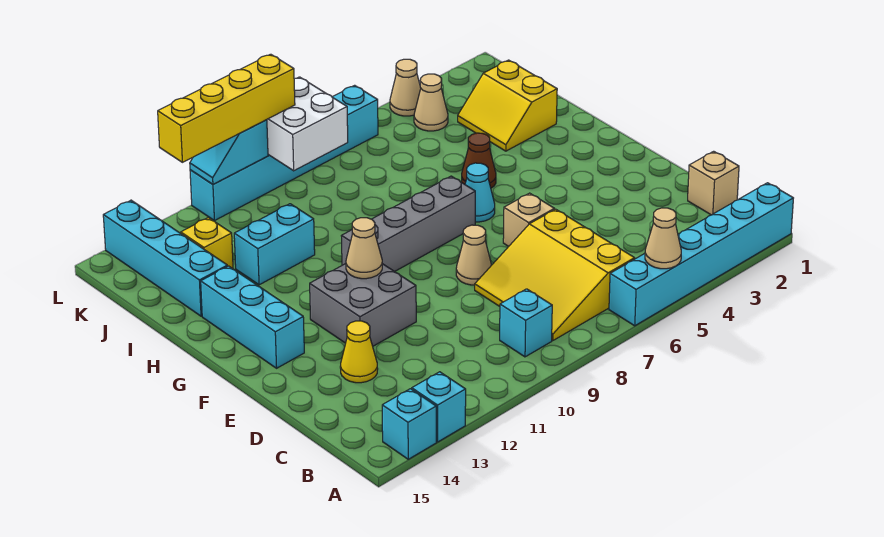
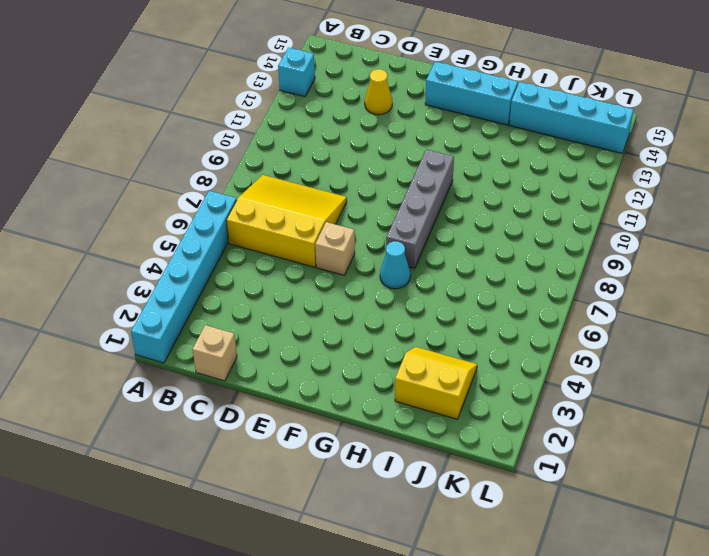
none -> cyan 1x1 brick [382,389,436,459]
none -> cyan 1x1 brick [500,289,552,357]
none -> tan 1x1 cone [456,225,491,285]

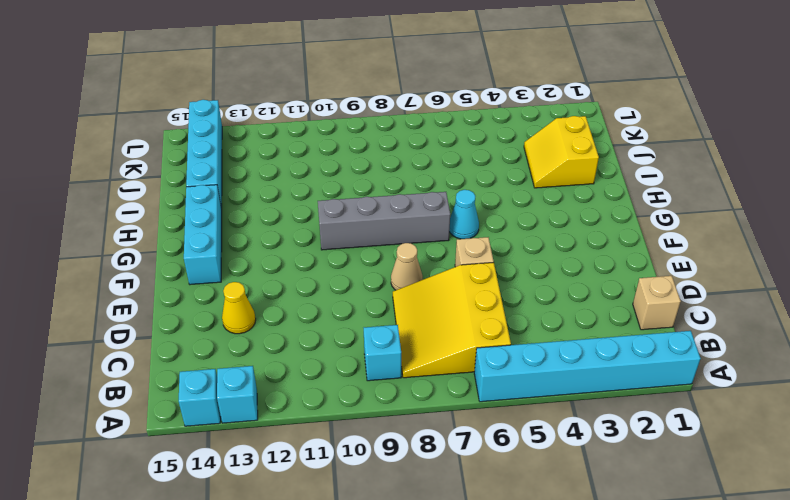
none -> grey 2x2 brick [310,264,416,346]
none -> brown 1x1 cone [462,133,496,188]
none -> cyan 1x2 brick [234,204,315,285]

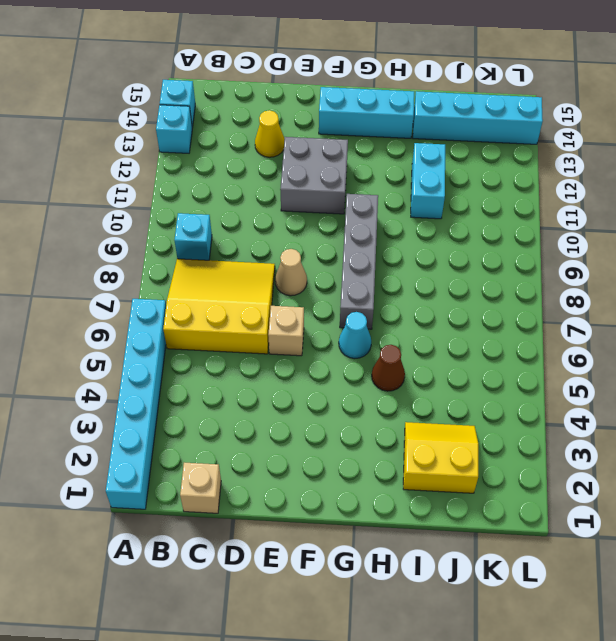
none -> yellow 1x1 brick [181,218,233,269]
none -> tan 1x1 cone [414,74,448,131]
none -> tan 1x1 cone [390,59,421,116]

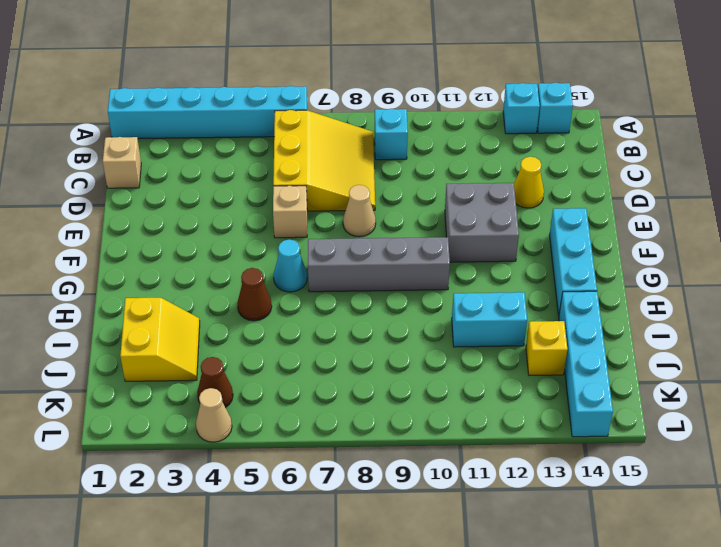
brown 1x1 cone [197,357,233,408] -> tan 1x1 cone [414,74,448,131]
none -> cyan 1x6 brick [190,85,378,221]
none -> tan 1x1 cone [645,208,681,269]
none -> tan 1x1 cone [346,218,382,279]

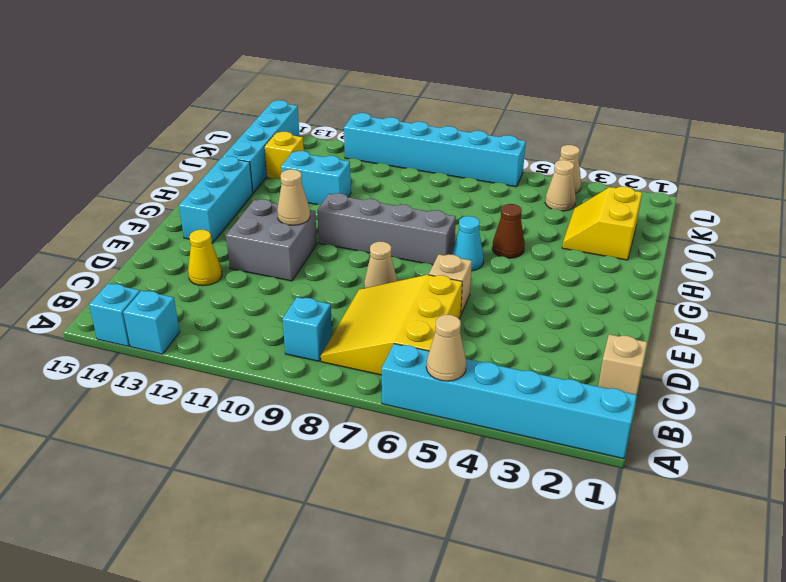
none -> white 2x2 brick [267,77,348,171]
none -> cyan 1x2 slope [190,120,268,184]
none -> yellow 1x4 brick [158,54,295,162]

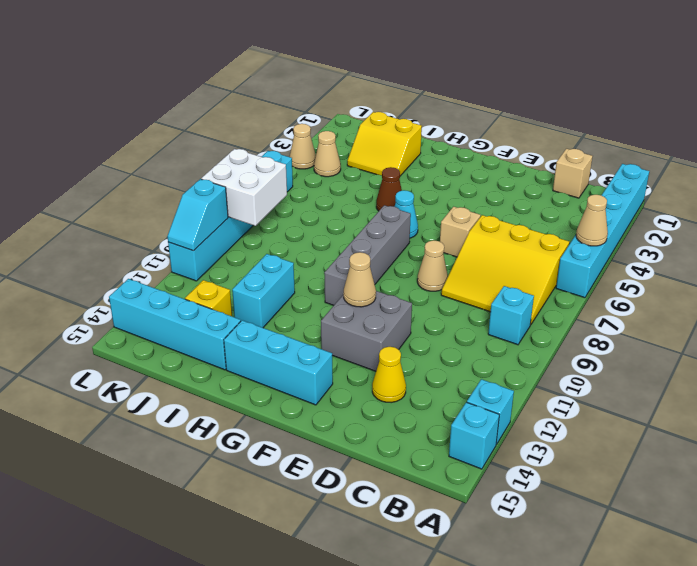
none -> yellow 1x4 brick [158,54,295,162]

